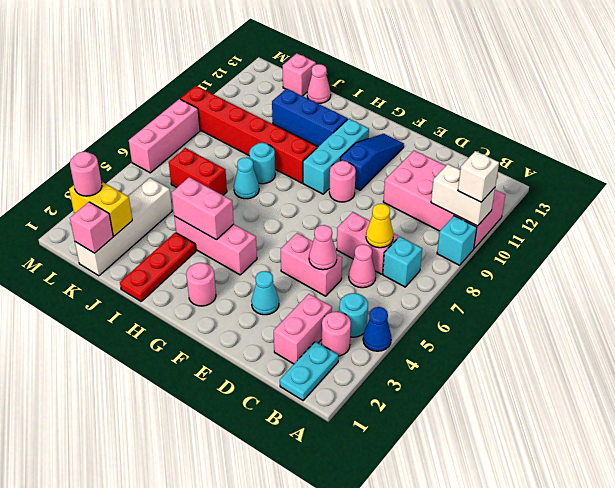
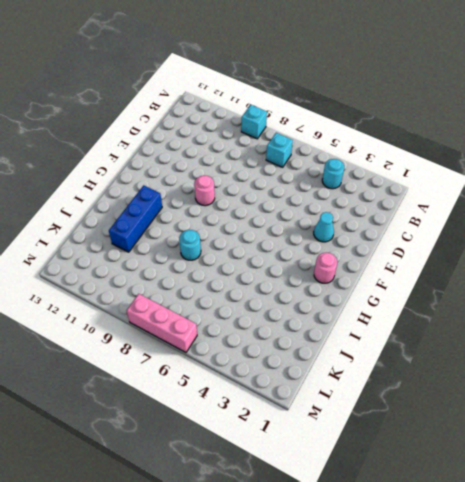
none -> blue 1x1 cone [363,307,391,351]
none -> pink 2x4 brick [383,151,505,249]
none -> cyan 1x2 plate [280,341,338,400]
none -> pink 1x1 round brick [322,312,351,356]

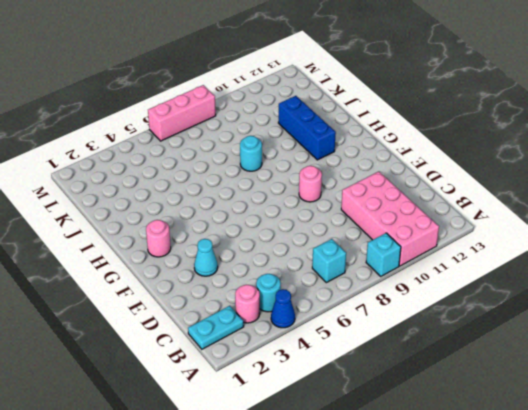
none -> pink 1x2 brick [274,294,332,364]
none -> pink 1x1 cone [349,245,376,288]
none -> pink 1x2 brick [337,212,398,274]
none -> pink 1x2 brick [281,233,342,296]

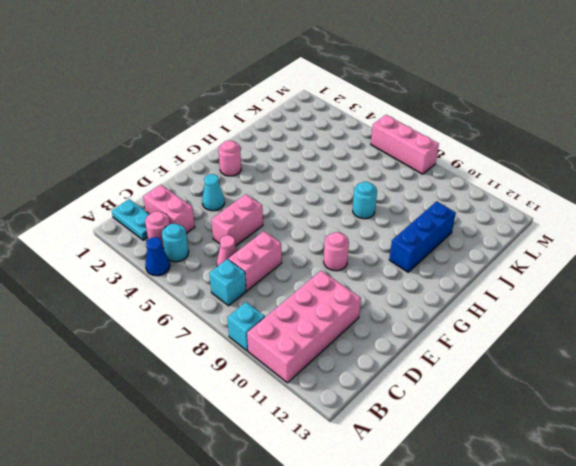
none -> blue 1x3 slope [340,134,404,190]
none -> pink 1x3 brick [174,216,257,275]
none -> cyan 1x3 brick [303,119,369,194]
none -> red 1x6 brick [180,86,317,183]

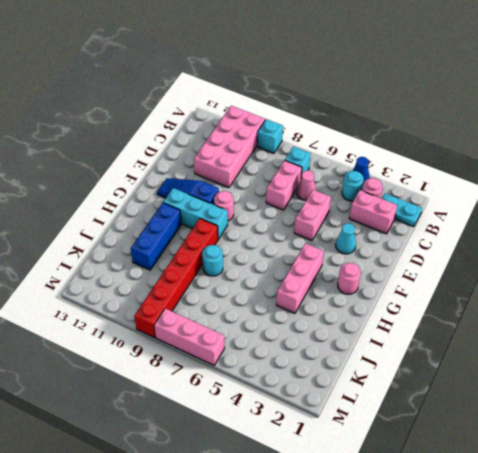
none -> red 1x3 plate [120,232,196,301]
none -> cyan 1x1 cone [234,157,259,199]
none -> red 1x2 brick [169,148,227,195]
none -> pink 1x1 cone [307,64,331,103]

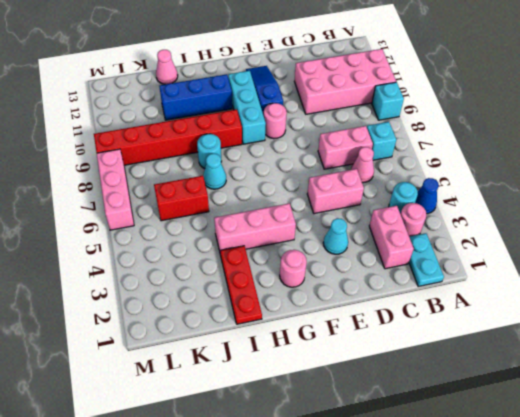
none -> white 1x4 brick [75,178,172,276]
none -> pink 1x1 brick [283,53,316,96]
none -> white 1x2 brick [431,164,495,226]
none -> yellow 1x1 cone [366,204,393,248]

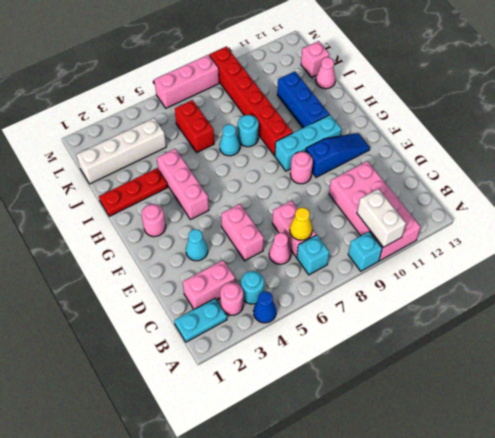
none -> pink 1x1 cone [309,225,337,270]
none -> pink 1x2 brick [172,177,234,240]
none -> pink 1x1 brick [70,202,113,253]
none -> yellow 1x2 brick [69,181,132,236]

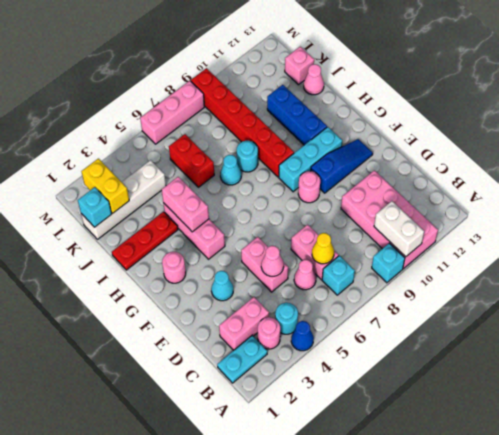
cyan 1x1 brick [78,187,111,227] -> pink 1x1 brick [70,202,113,253]
none -> white 1x1 brick [458,151,499,202]
none -> pink 1x1 round brick [70,152,102,196]

